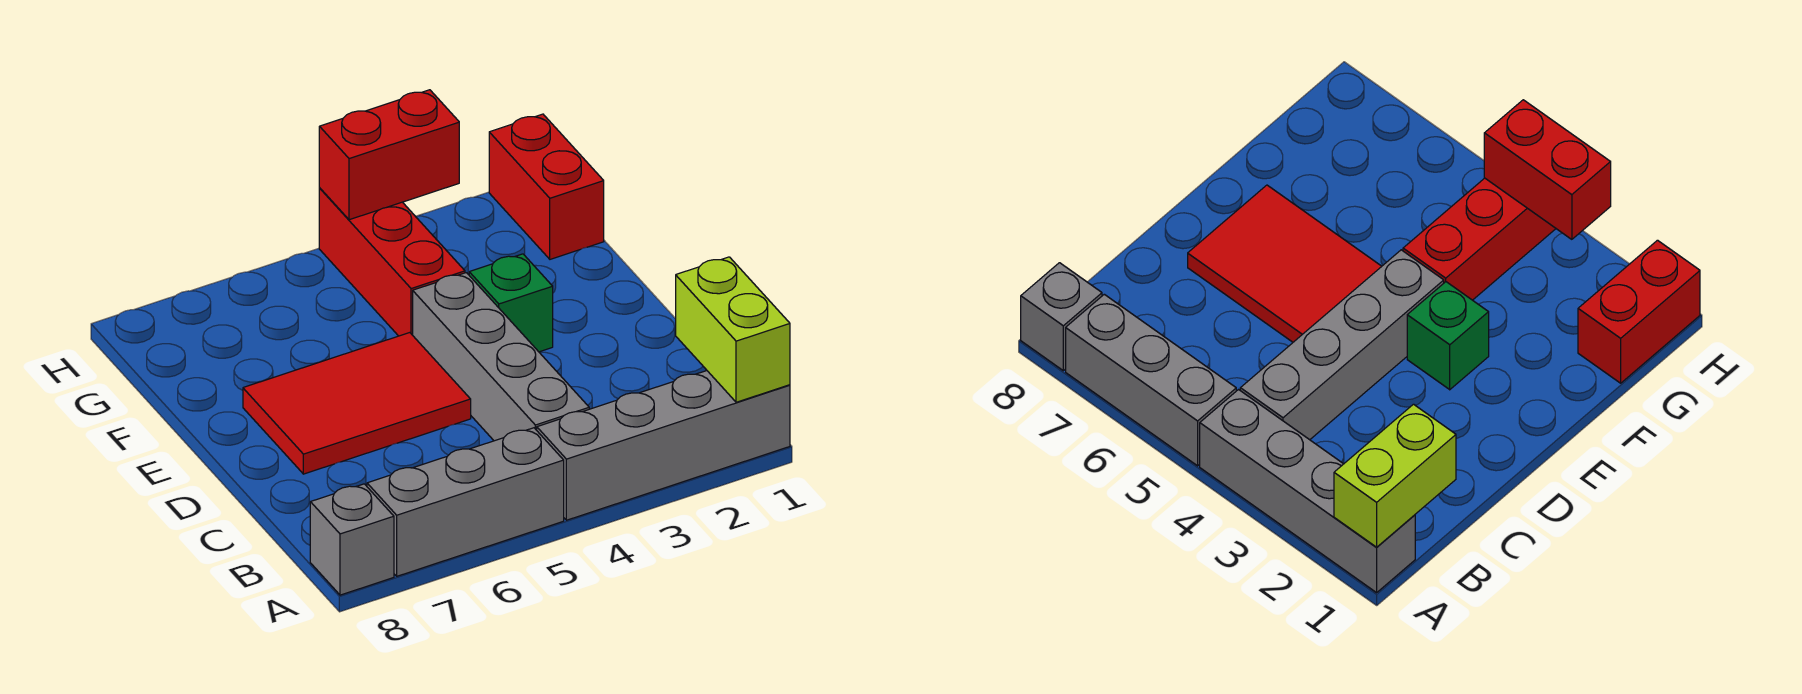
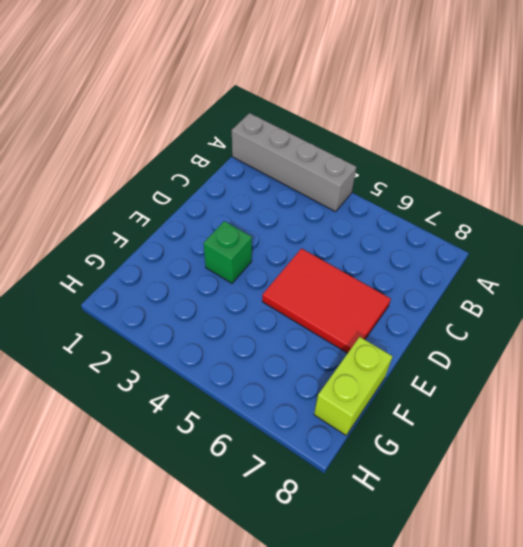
lime 1x2 brick [314,337,393,435] -> lime 1x2 brick moved to [676,257,790,402]
none -> grey 1x3 brick [367,428,564,576]
none -> grey 1x1 brick [310,484,394,595]

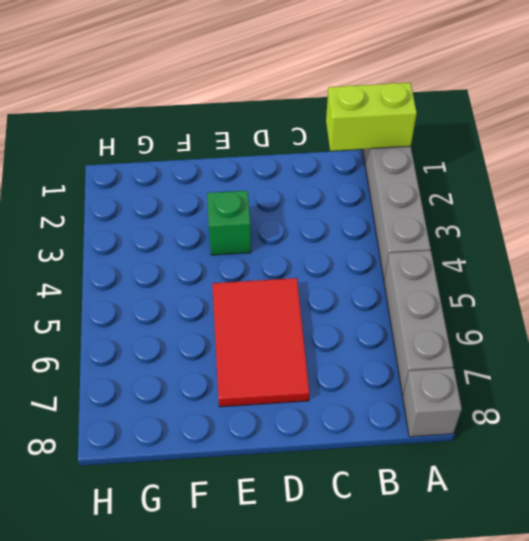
none -> grey 1x4 brick [413,273,589,441]
none -> red 1x3 brick [319,188,465,336]

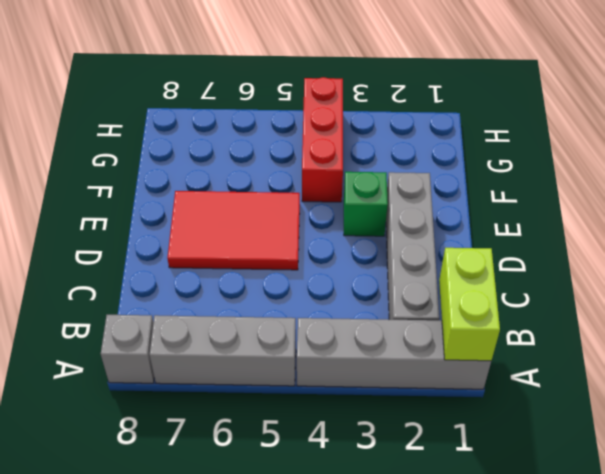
grey 1x4 brick [386,172,439,320] -> grey 1x4 brick moved to [413,273,589,441]
none -> red 1x2 brick [489,114,604,259]
none -> red 1x2 brick [319,90,459,220]

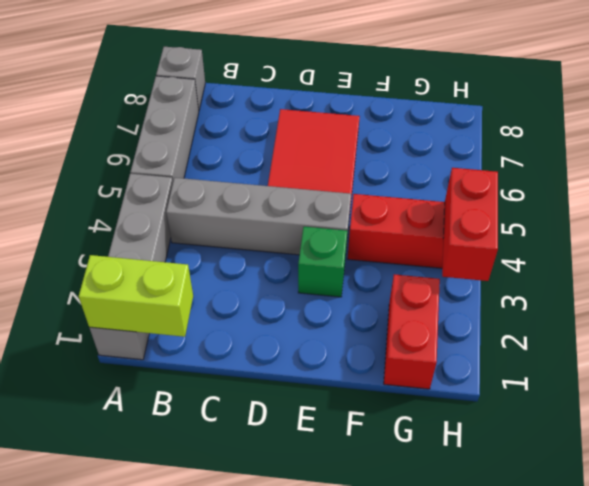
red 1x2 brick [384,274,440,389] -> red 1x2 brick turned to [489,114,604,259]

